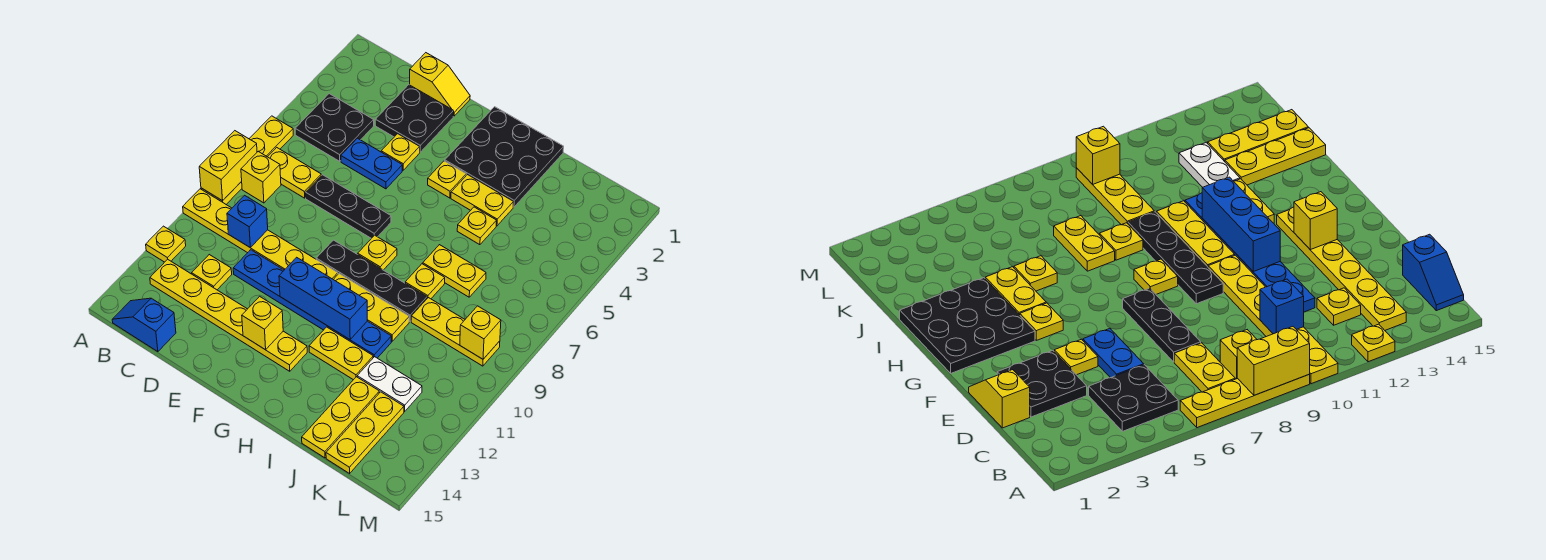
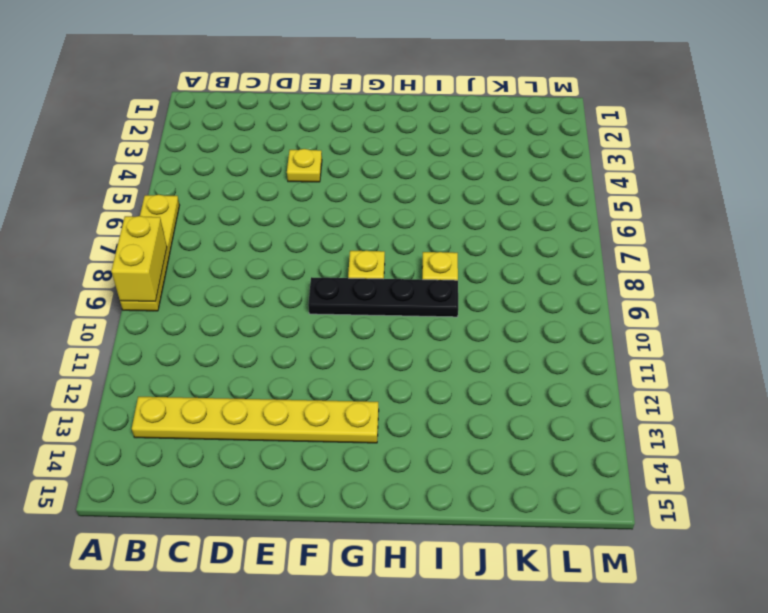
none -> yellow 1x6 plate [183,189,338,279]
none -> yellow 1x1 plate [146,226,186,262]
none -> black 2x2 plate [295,94,374,161]
none -> yellow 1x2 plate [268,147,321,198]

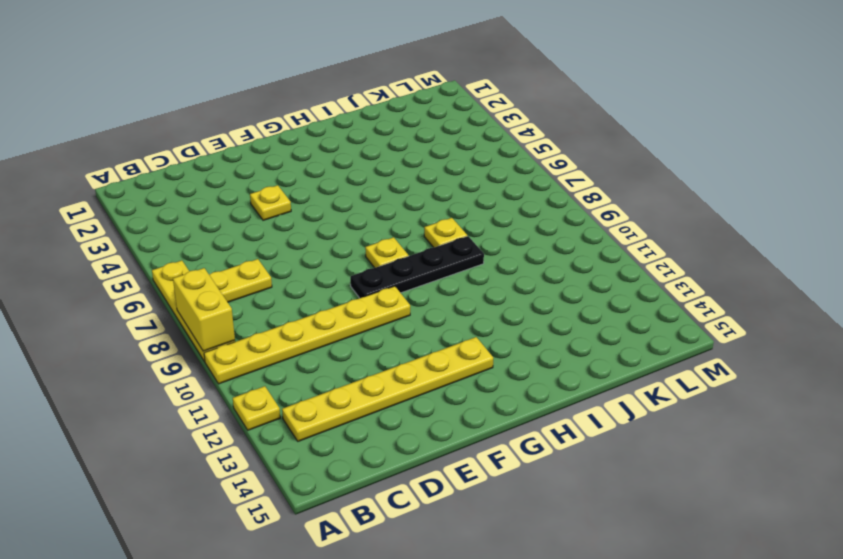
none -> black 2x2 plate [295,94,374,161]
none -> yellow 1x1 brick [241,151,281,203]
none -> blue 1x2 slope [112,298,176,352]
none -> yellow 1x1 plate [192,255,232,290]

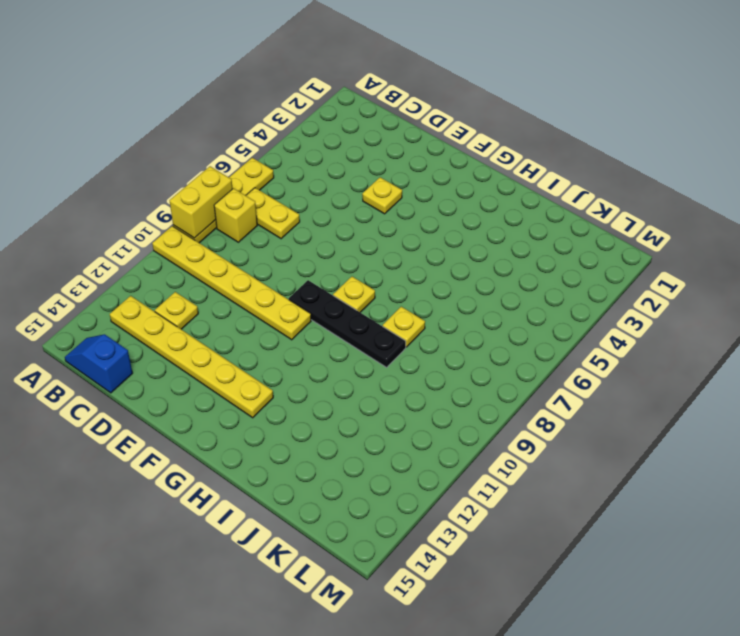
none -> yellow 1x1 plate [146,226,186,262]
none -> black 2x2 plate [295,94,374,161]
none -> yellow 1x2 slope [410,53,470,116]
none -> black 2x2 plate [375,85,454,152]

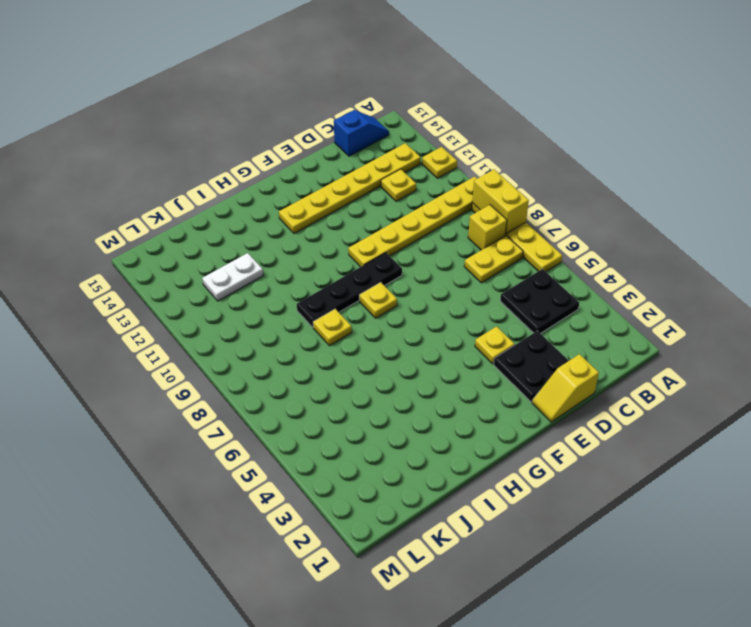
none -> blue 1x2 plate [341,138,402,189]
none -> black 1x3 plate [306,175,391,238]
none -> blue 1x6 plate [233,250,391,358]
none -> black 3x3 plate [445,107,564,207]

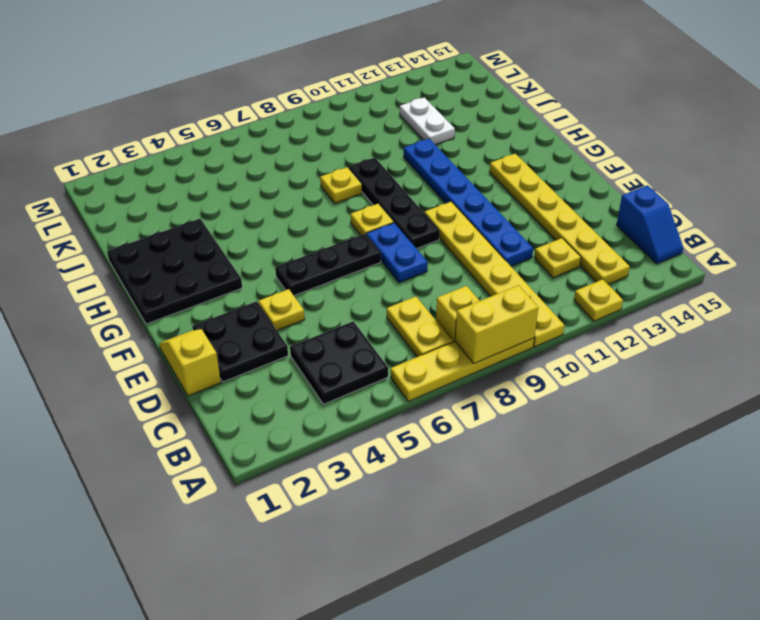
blue 1x2 plate [366,223,428,282] -> blue 1x2 plate moved to [341,138,402,189]
black 1x3 plate [275,234,381,295] -> black 1x3 plate turned to [306,175,391,238]
none -> yellow 1x1 plate [428,161,466,198]
none -> yellow 1x3 plate [333,274,409,341]
none -> yellow 1x2 plate [451,175,514,226]
none -> yellow 1x2 plate [309,327,373,380]

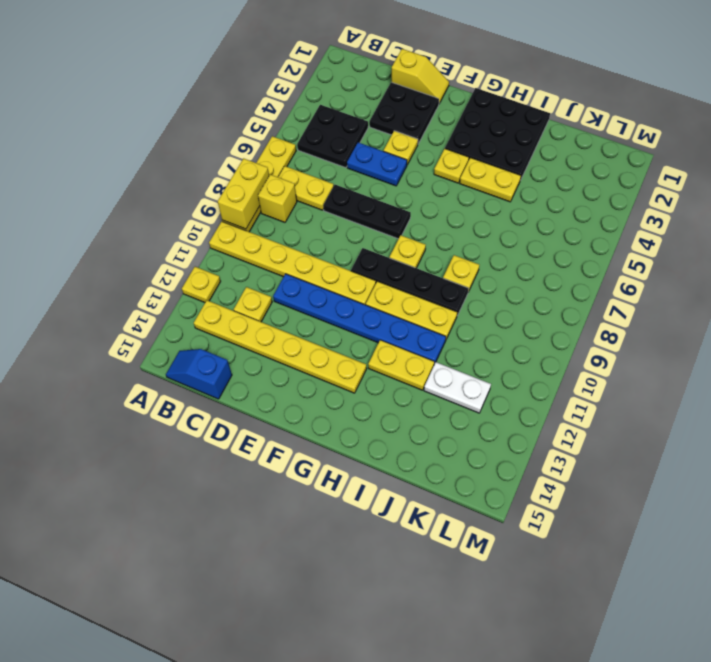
none -> yellow 1x1 plate [457,207,497,245]
none -> yellow 1x2 plate [423,245,486,297]
none -> yellow 1x3 plate [411,298,500,366]
none -> yellow 1x3 plate [302,377,379,458]

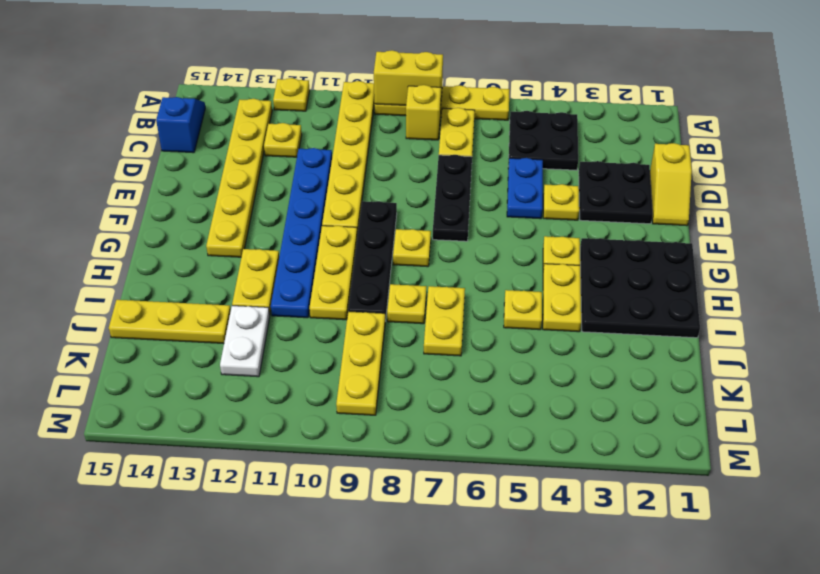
none -> yellow 1x3 plate [326,392,404,473]
none -> blue 1x1 brick [227,195,268,248]
none -> blue 1x3 brick [279,257,367,339]
none -> yellow 1x1 brick [242,296,283,350]

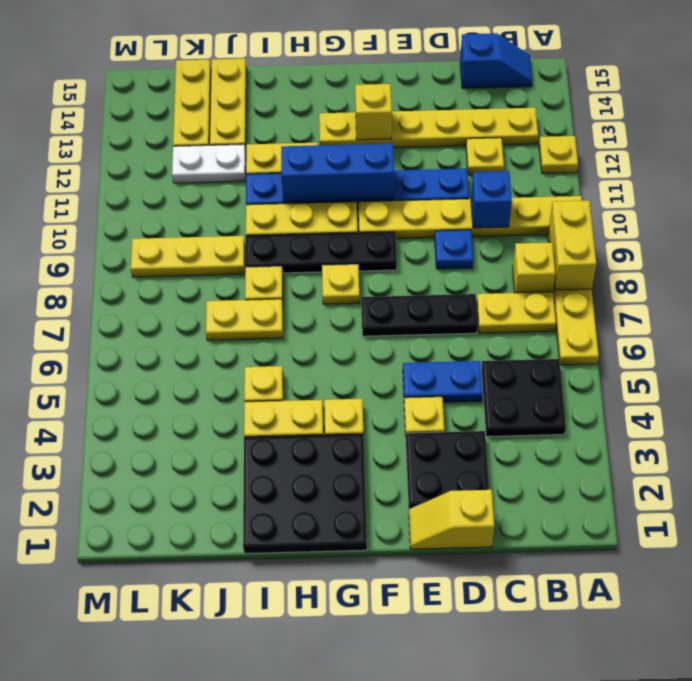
blue 1x1 plate [435,230,473,269] -> none
none -> yellow 1x1 brick [460,306,501,359]

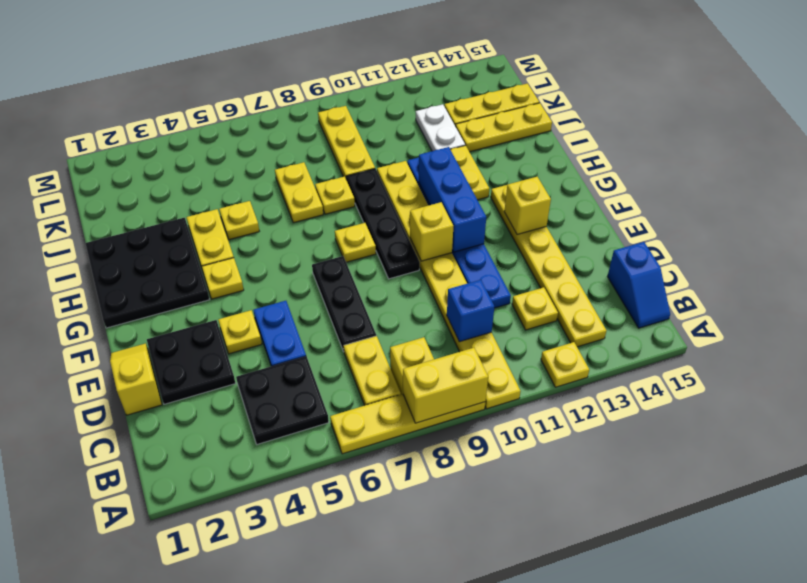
yellow 1x1 brick [410,202,453,261] -> yellow 1x1 brick moved to [460,306,501,359]

